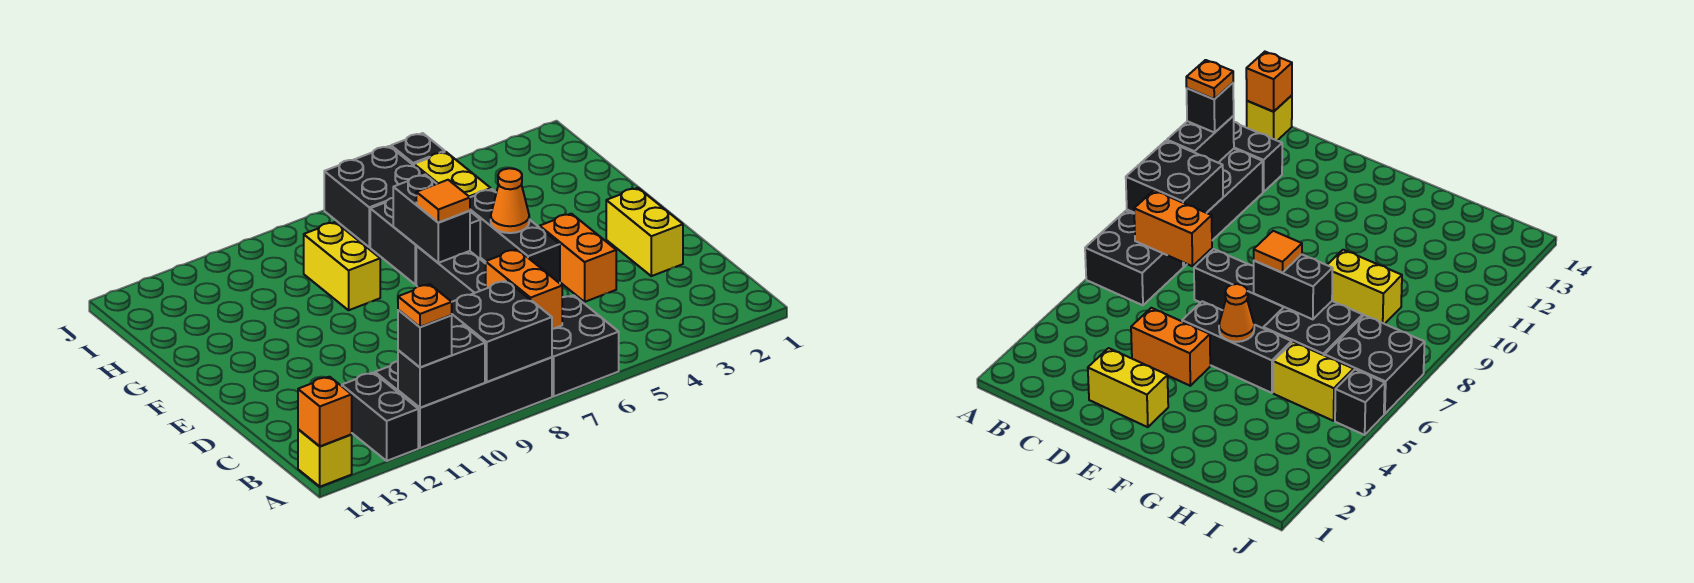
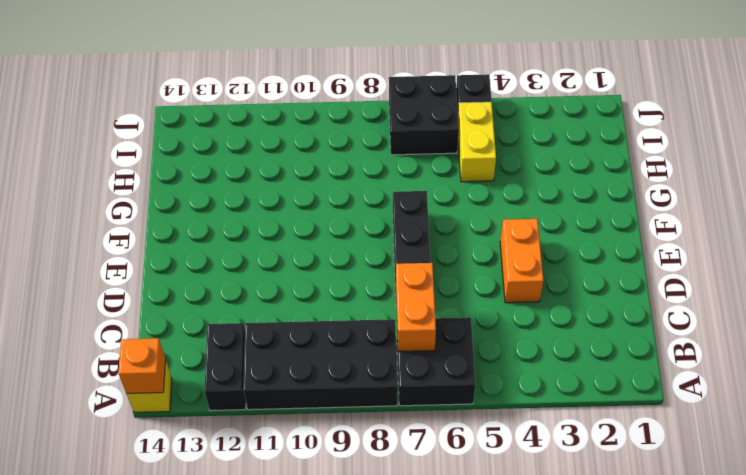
none -> yellow 1x2 brick [606,188,683,276]
none -> black 1x3 brick [470,189,560,283]
none -> black 2x2 brick [370,198,480,285]

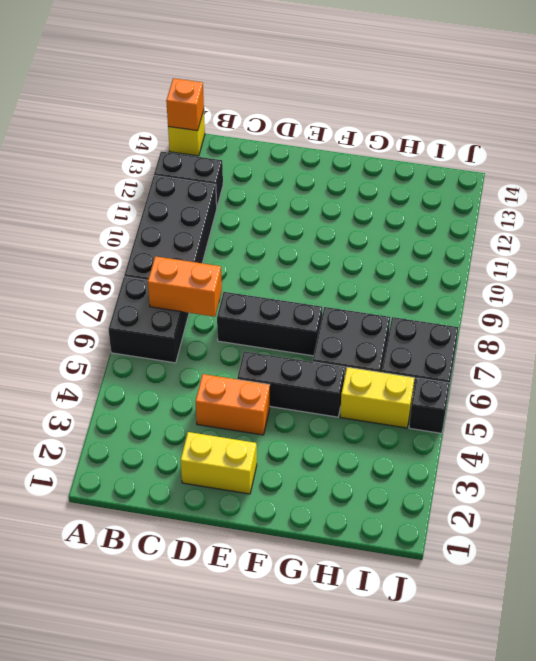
none -> yellow 1x2 brick [304,222,380,310]
none -> black 2x2 brick [452,281,552,382]
none -> black 1x2 brick [398,325,485,408]

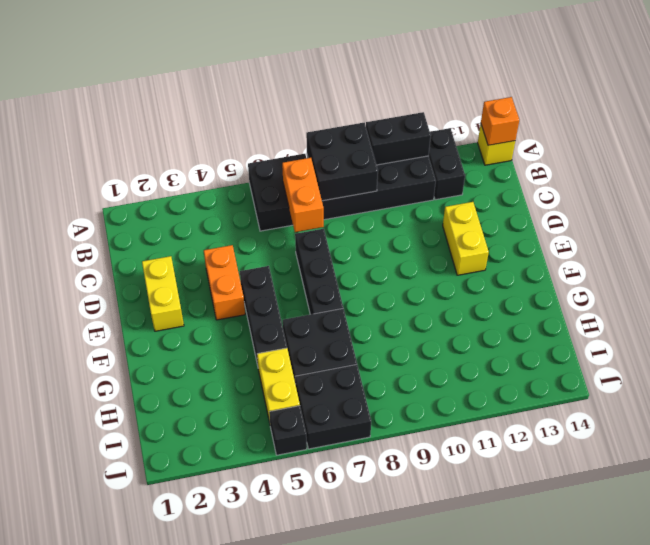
yellow 1x2 brick [443,202,489,275] -> yellow 1x2 brick moved to [304,222,380,310]
none -> orange 1x1 cone [491,168,529,233]
none -> black 1x2 brick [393,175,470,263]
none -> black 1x1 brick [398,310,452,367]

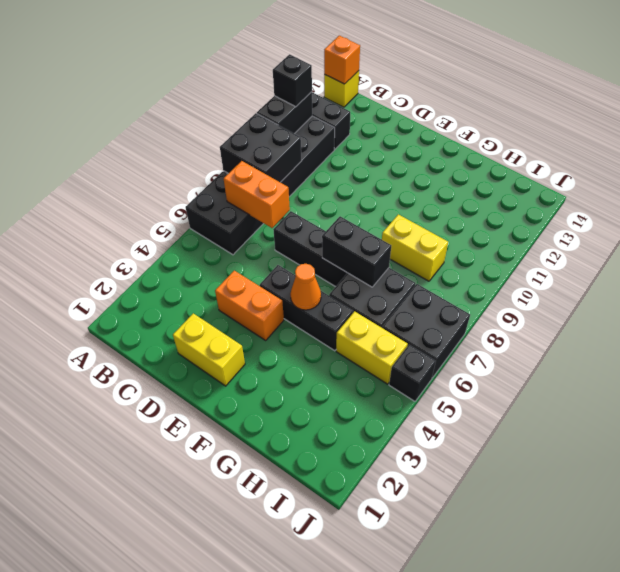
none -> orange 1x1 tile [416,180,470,223]
none -> orange 1x1 plate [398,284,452,327]

